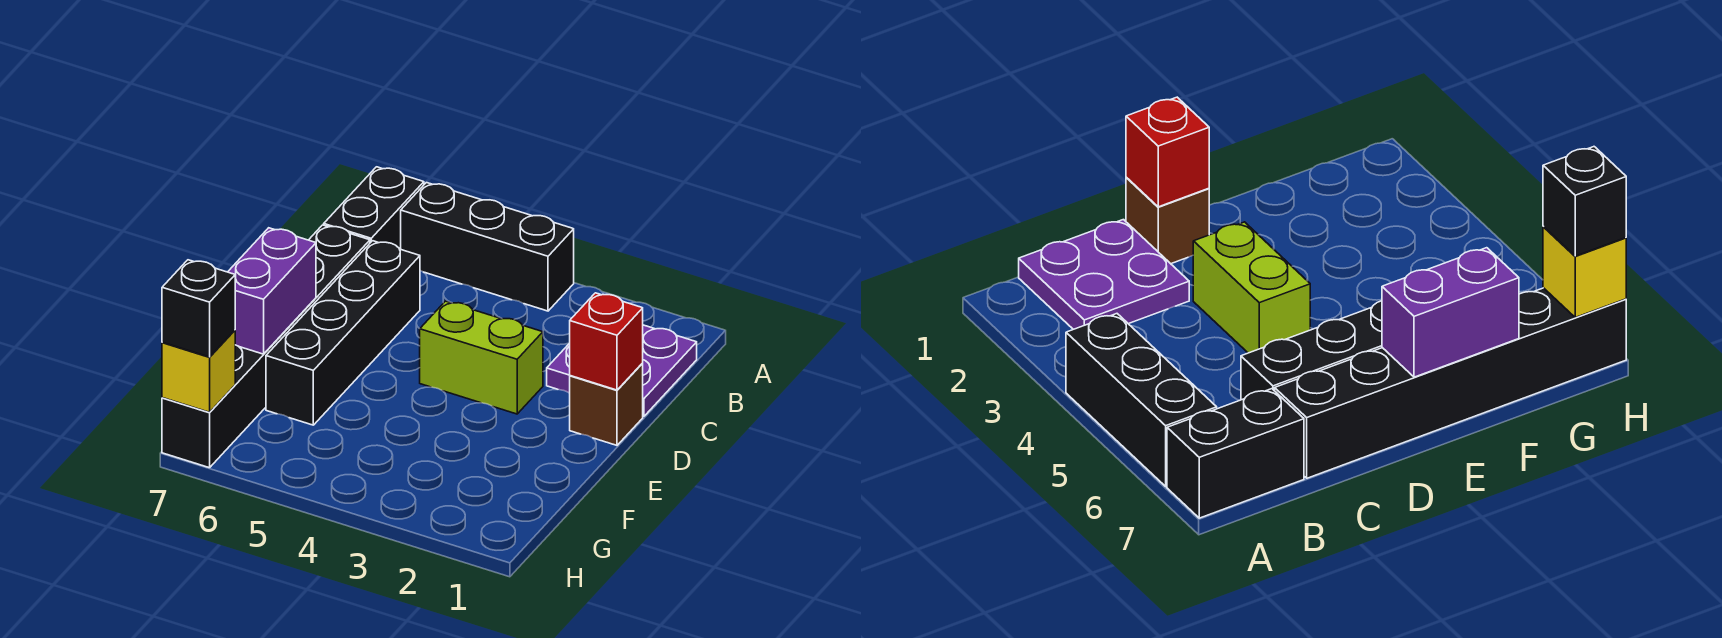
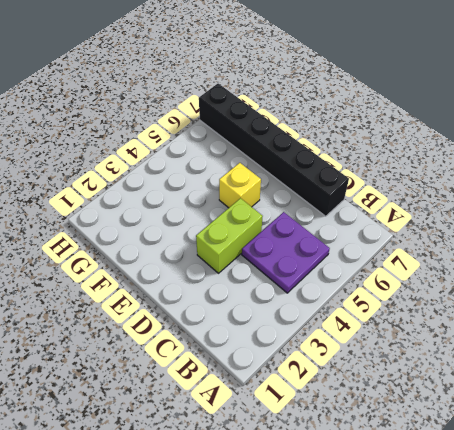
purple 2x2 plate [242,212,330,293] -> purple 2x2 plate moved to [547,325,697,416]
yellow 1x1 brick [219,163,261,208] -> yellow 1x1 brick moved to [162,330,235,412]
none -> black 1x3 brick [401,183,574,311]
none -> black 1x2 brick [324,167,424,249]

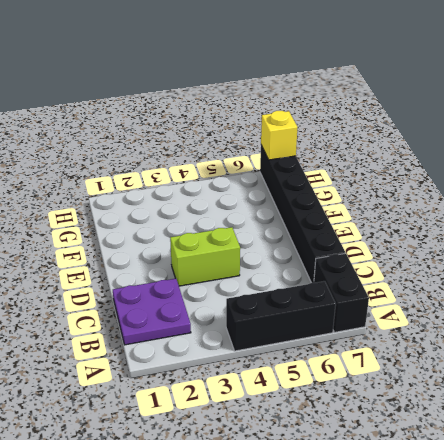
none -> black 1x4 brick [266,241,420,425]
none -> brown 1x1 brick [570,363,643,445]

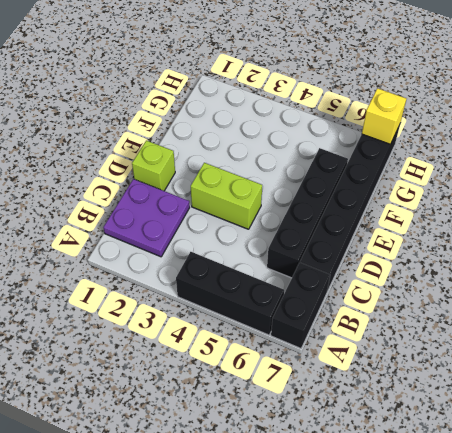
lime 1x1 brick [132,141,175,191] -> brown 1x1 brick [570,363,643,445]
none -> red 1x1 brick [570,293,643,390]
none -> purple 1x2 brick [228,228,316,354]

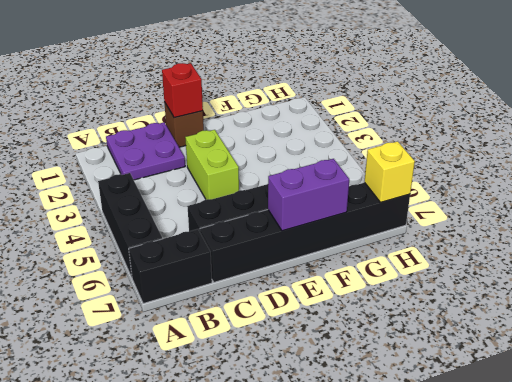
none -> black 1x1 brick [162,260,235,357]

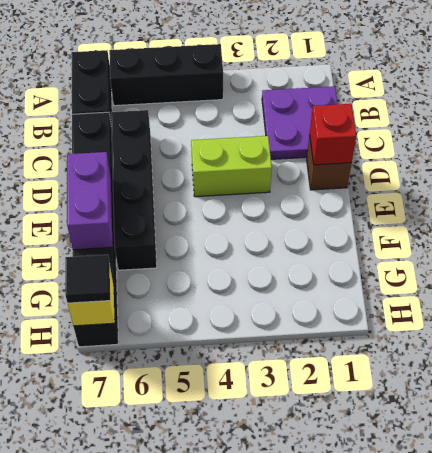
black 1x1 tile [65,255,110,303] -> black 1x1 brick [162,260,235,357]

